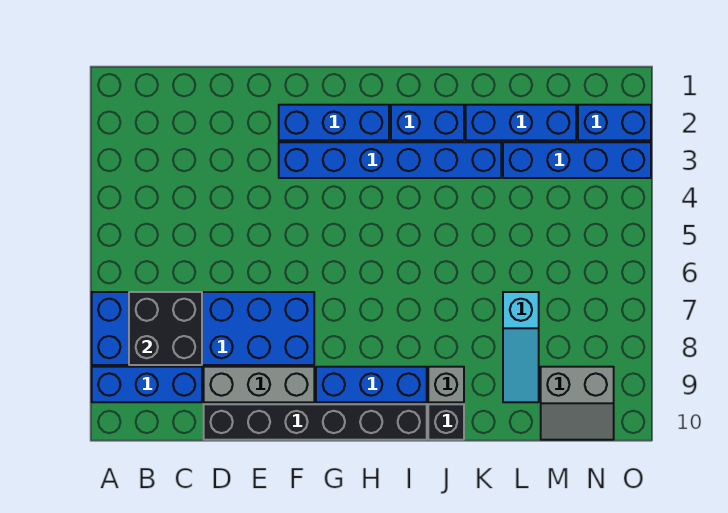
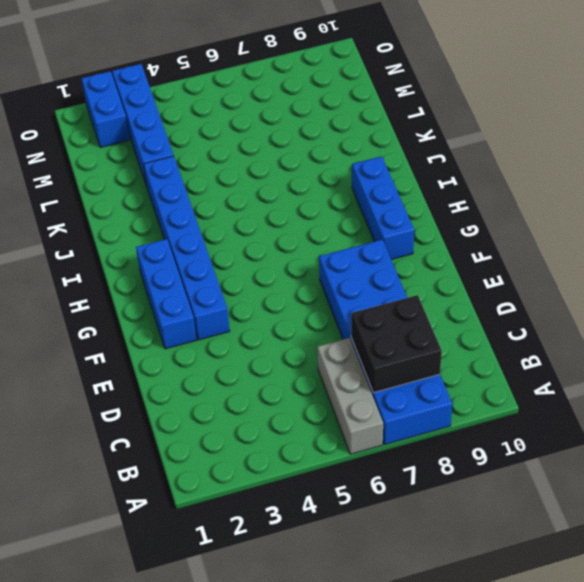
grey 1x3 brick [317,338,383,454] -> grey 1x3 brick moved to [204,367,314,402]
none -> blue 1x3 brick [92,367,202,402]
none -> black 1x6 brick [204,404,427,440]
none -> blue 1x2 brick [391,105,464,140]

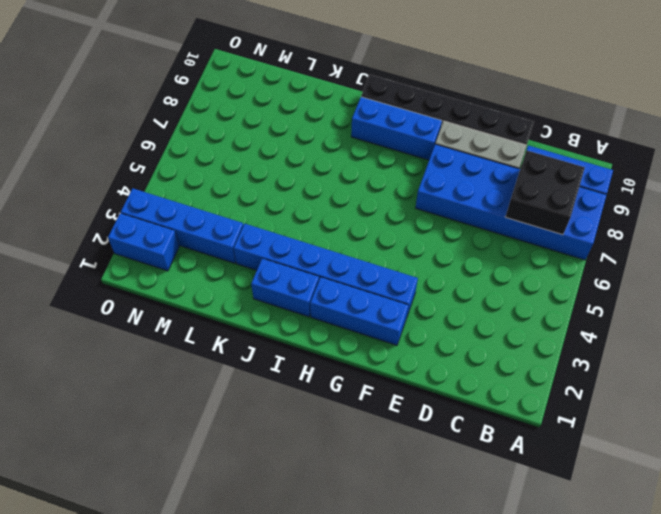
none -> grey 1x1 brick [428,367,464,402]
none -> black 1x1 brick [428,404,464,440]
none -> blue 1x3 brick [466,105,576,140]

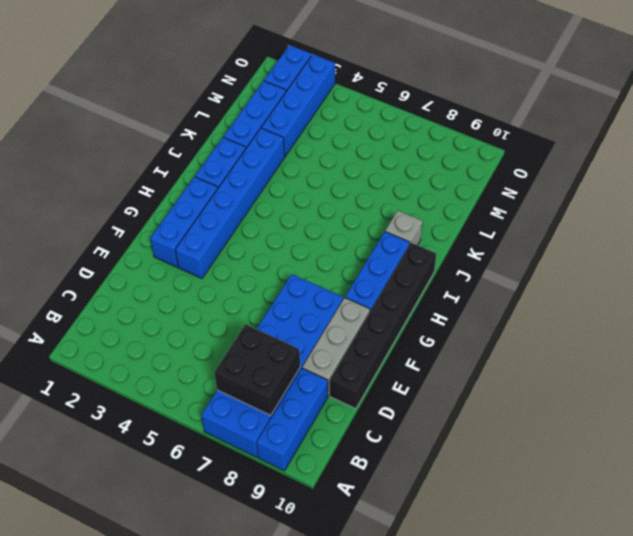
none -> black 1x1 brick [428,404,464,440]
none -> cyan 1x3 slope [503,292,539,402]
none -> grey 2x2 slope [541,367,614,440]

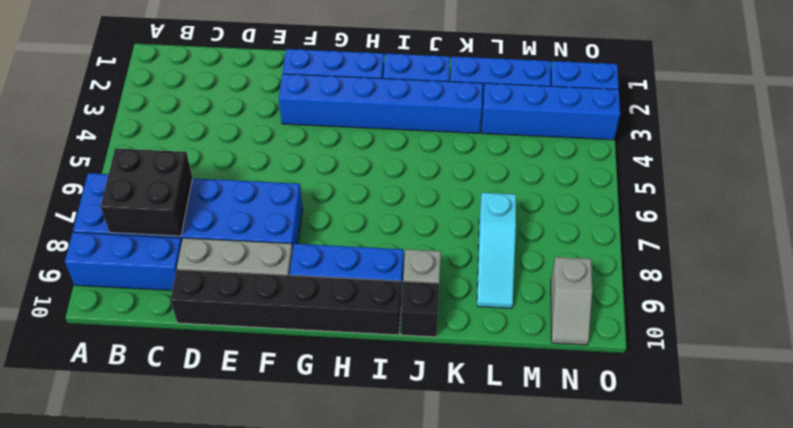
grey 1x2 slope [551,257,592,345] -> grey 2x2 slope [541,367,614,440]

